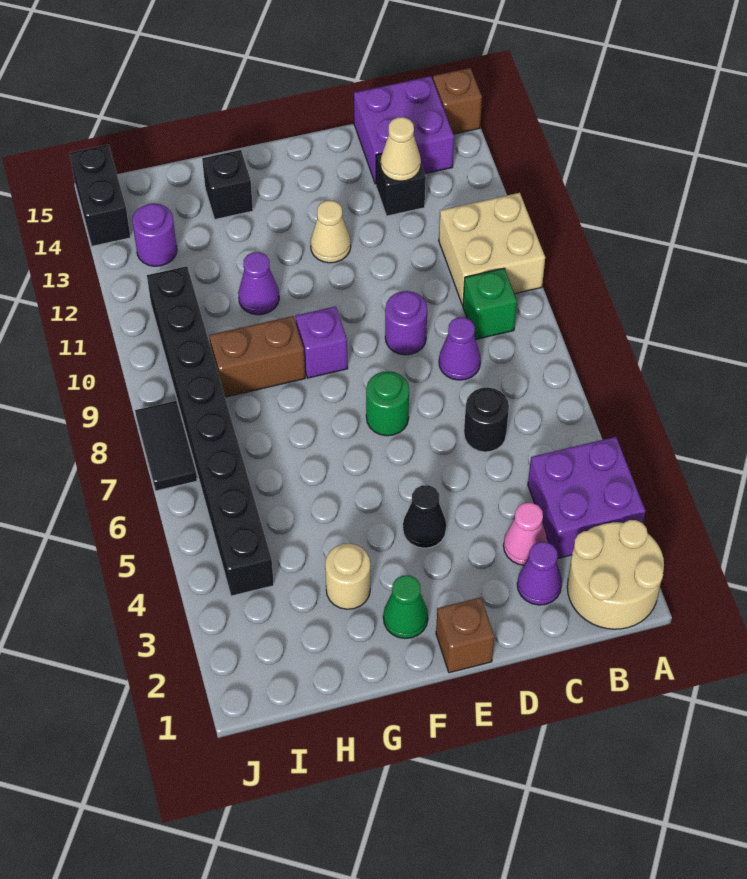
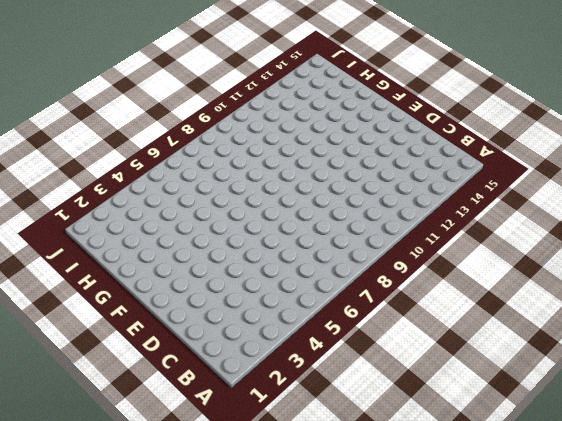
none -> tan 2x2 round brick [567,520,664,629]
none -> purple 2x2 brick [528,437,645,559]
none -> tan 2x2 brick [439,193,545,305]

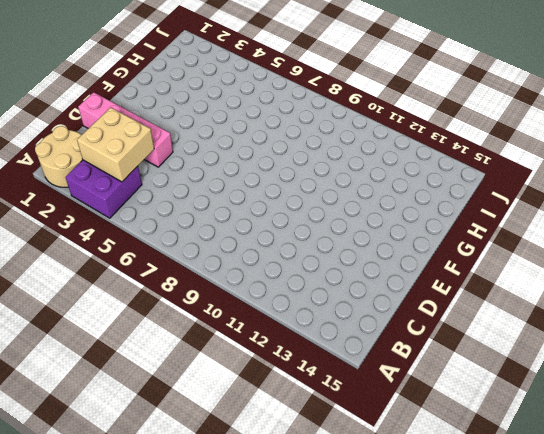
tan 2x2 brick [77,108,154,182] -> tan 2x2 brick moved to [439,193,545,305]
pink 1x4 brick [78,92,173,167] -> none
none -> brown 1x1 brick [433,68,482,134]
none -> green 1x1 brick [463,268,517,339]
none -> purple 2x2 brick [354,76,454,184]

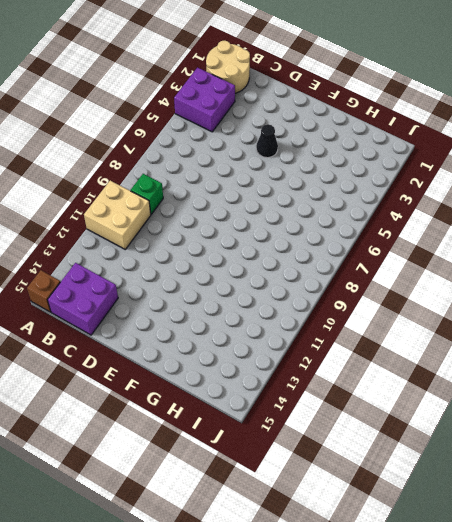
none -> purple 1x1 cone [517,542,562,605]
none -> pink 1x1 cone [504,503,548,565]
none -> black 1x1 round brick [464,387,509,452]

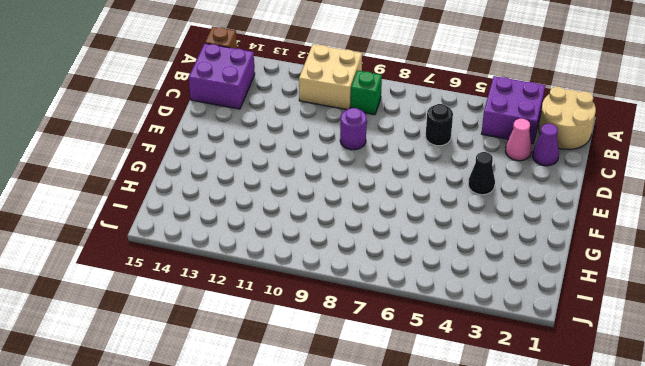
none -> purple 1x1 cone [439,317,481,380]
none -> black 1x1 brick [376,154,426,216]
none -> brown 1x1 brick [436,597,494,673]

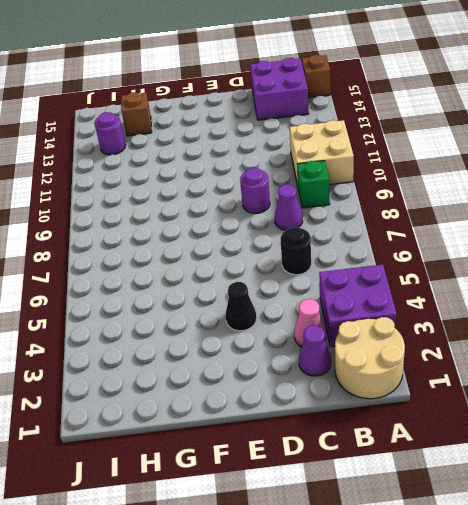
brown 1x1 brick [121,92,152,136] -> brown 1x1 brick moved to [436,597,494,673]
none -> black 1x1 brick [376,154,426,216]
none -> green 1x1 round brick [366,371,409,436]
none -> tan 1x1 cone [310,201,351,263]

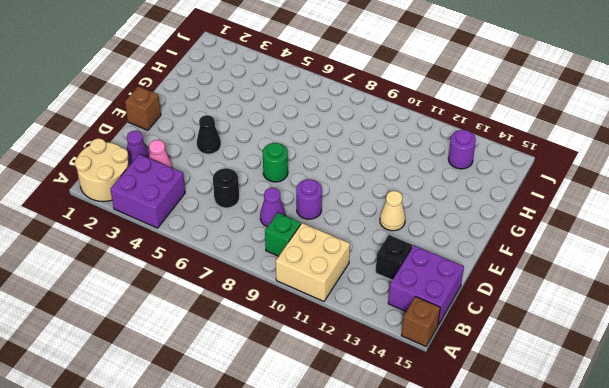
none -> green 1x1 cone [383,575,428,638]
none -> purple 1x1 brick [296,306,348,378]
none -> tan 1x1 round brick [325,544,370,609]

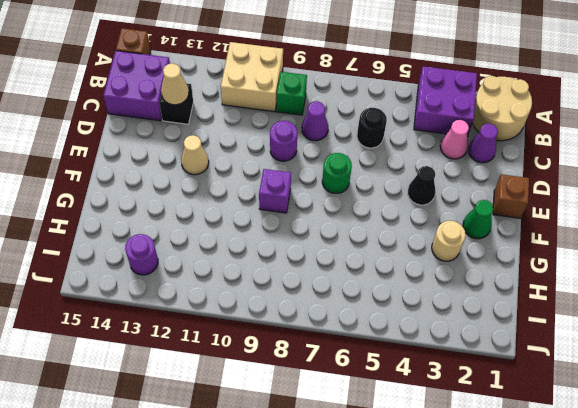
none -> brown 1x2 brick [209,316,305,397]
none -> purple 1x1 cone [238,252,279,315]
none -> black 1x1 brick [202,150,253,219]

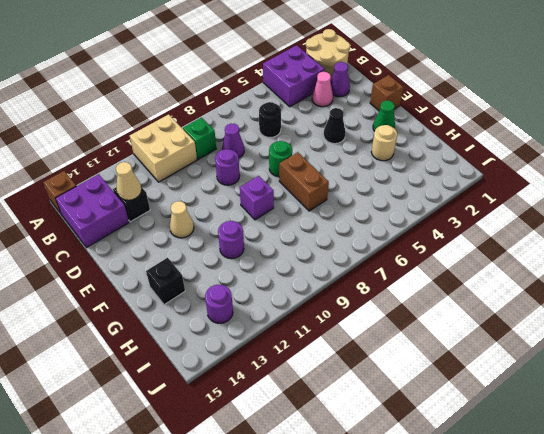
brown 1x2 brick [279,152,329,211] -> brown 1x2 brick moved to [209,316,305,397]
purple 1x1 round brick [218,221,244,259] -> purple 1x1 cone [238,252,279,315]
none -> black 1x8 brick [147,266,274,596]
none -> black 1x2 tile [135,401,197,491]
none -> black 1x2 brick [70,145,131,246]

